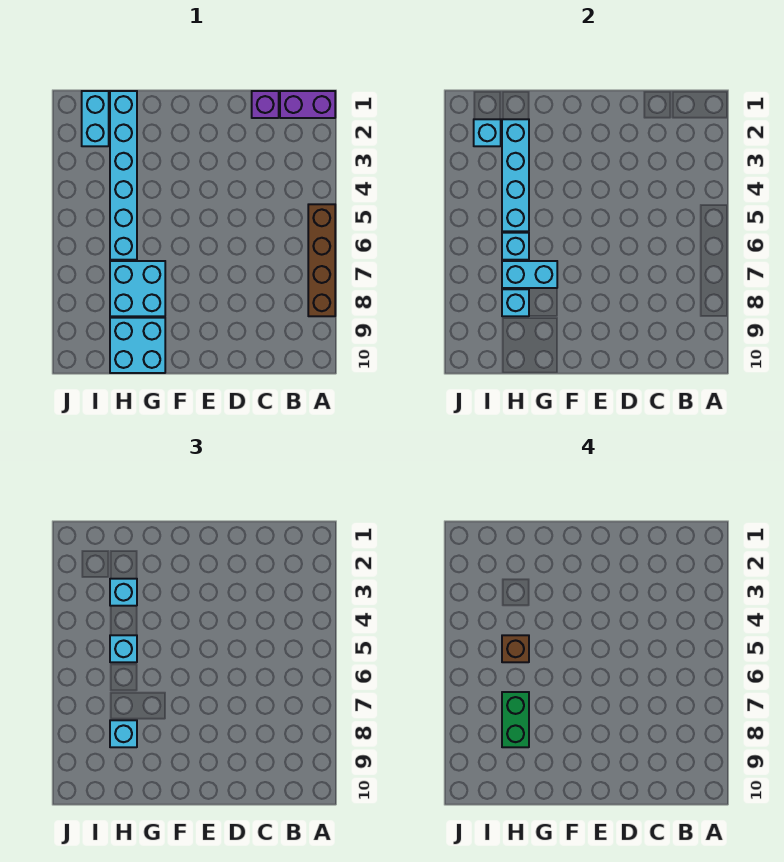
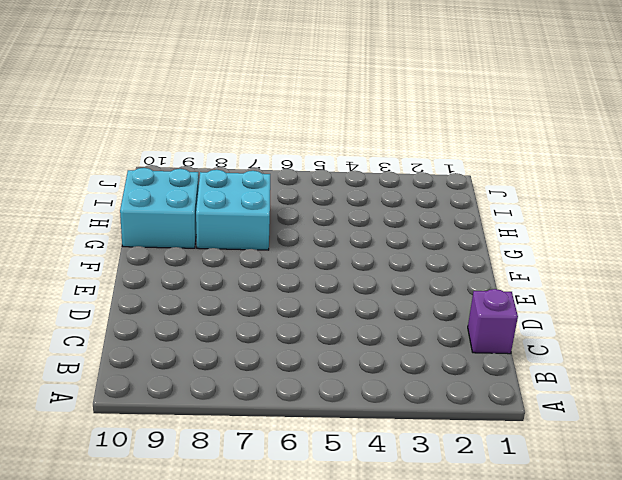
none -> purple 1x2 brick [280,91,335,118]
none -> brown 1x4 brick [308,204,335,316]
none -> cyan 1x6 brick [110,91,137,260]

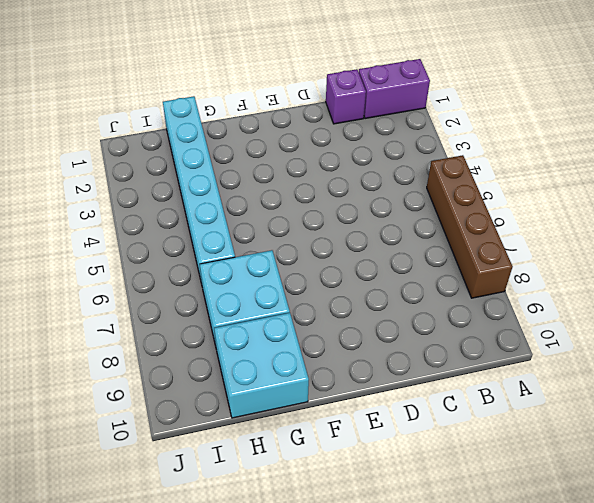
none -> cyan 1x2 brick [82,91,109,146]
none -> cyan 1x2 brick [502,261,557,288]
none -> cyan 1x4 brick [502,119,529,231]

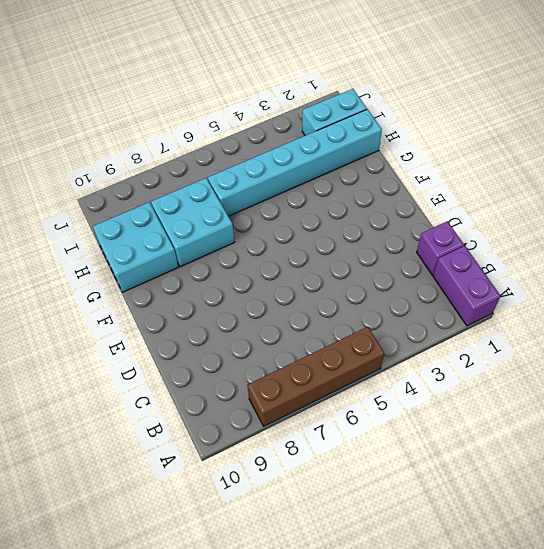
none -> cyan 1x2 brick [502,261,557,288]
none -> cyan 1x4 brick [502,119,529,231]
none -> cyan 1x1 brick [502,233,529,260]

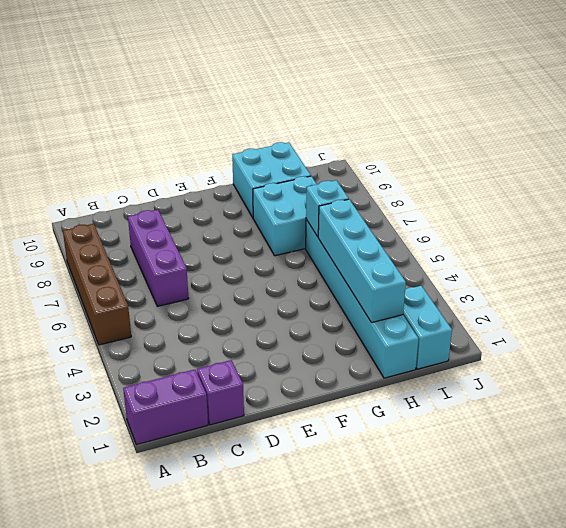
purple 1x3 brick [128,210,189,306] -> none
none -> cyan 1x2 brick [502,261,557,288]
none -> cyan 1x1 brick [502,289,529,316]
none -> cyan 1x1 brick [474,119,501,146]

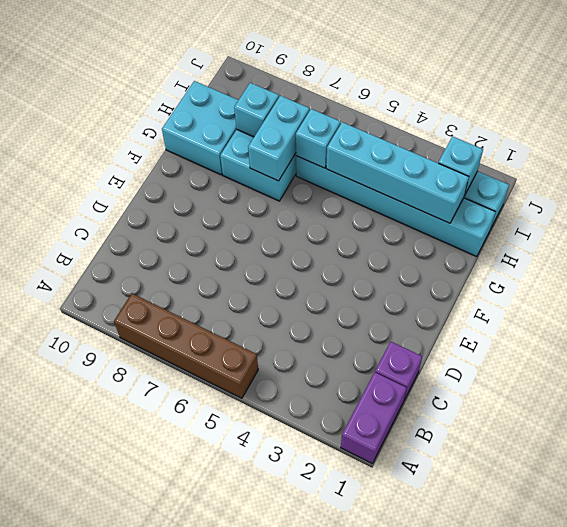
none -> cyan 1x1 brick [110,579,137,606]
none -> cyan 1x1 brick [110,635,137,662]
none -> cyan 1x1 brick [110,720,137,747]

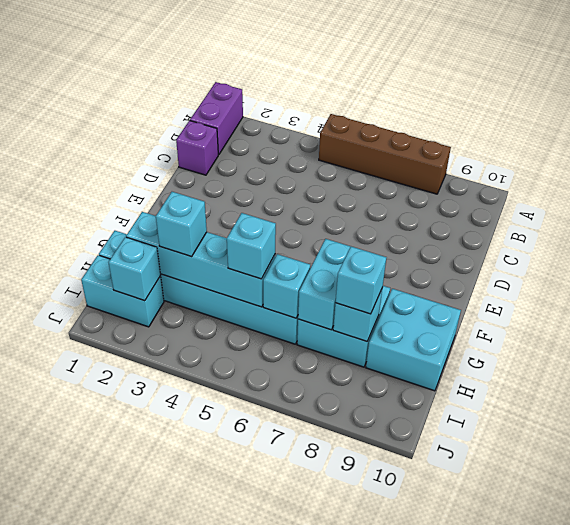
none -> brown 1x1 brick [502,635,529,662]
none -> green 1x2 brick [502,692,529,747]

